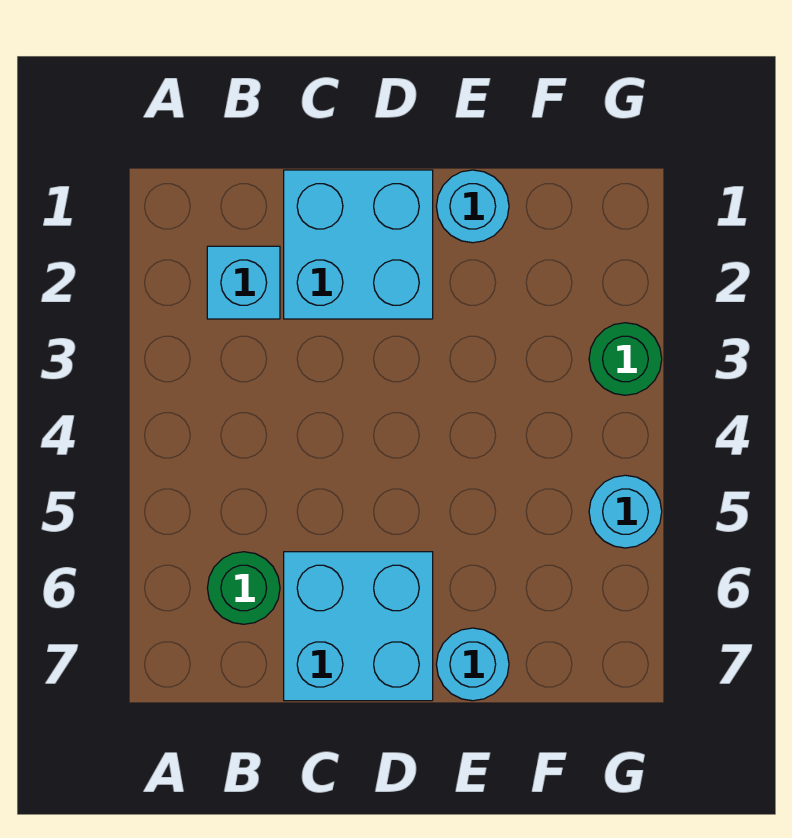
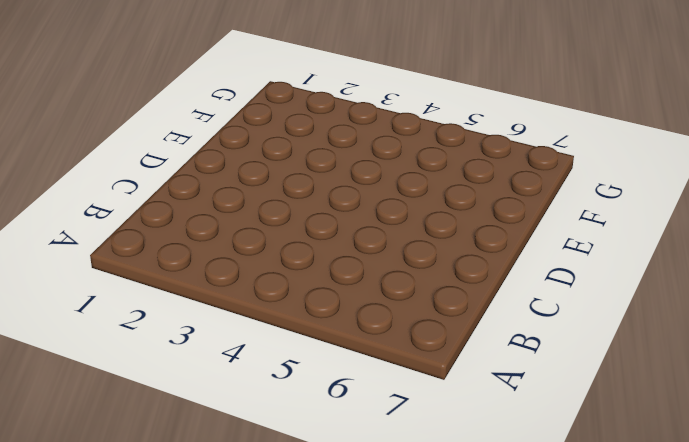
none -> cyan 1x1 brick [207,246,280,319]
none -> green 1x1 round brick [207,552,280,624]

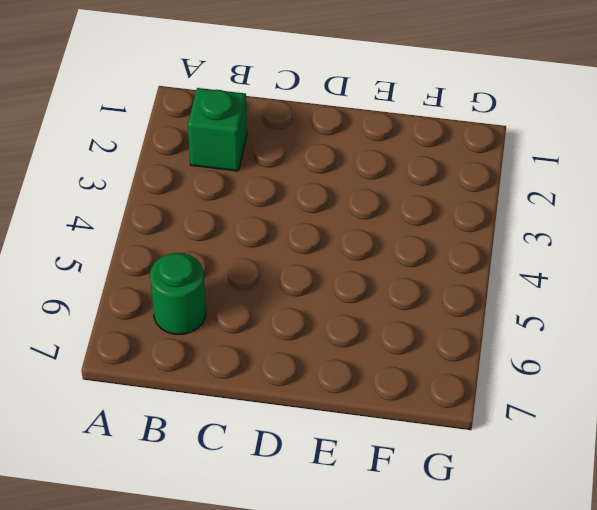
green 1x1 brick [188,88,247,171] -> cyan 1x1 brick [207,246,280,319]
none -> cyan 2x2 brick [284,170,433,319]
none -> cyan 2x2 brick [284,552,433,701]

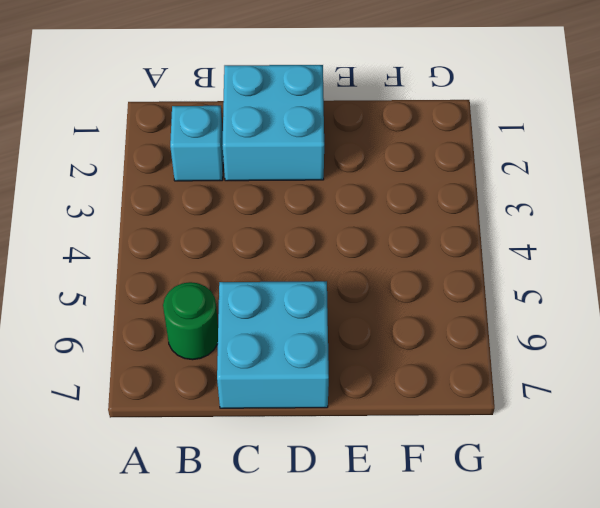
none -> cyan 1x1 round brick [436,170,509,243]
none -> cyan 1x1 round brick [436,628,509,701]

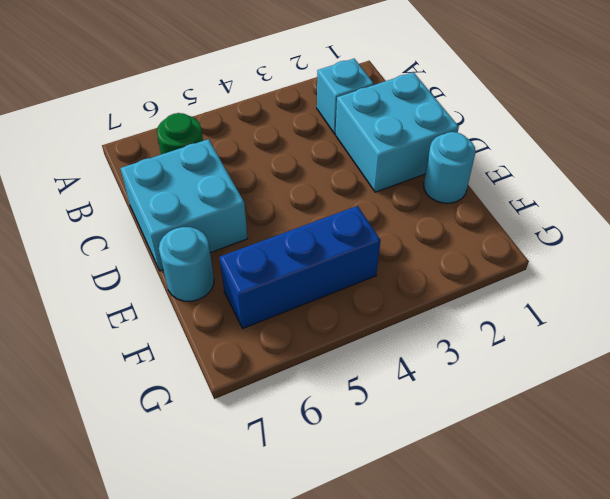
blue 1x3 brick [220,206,381,328] -> none
none -> green 1x1 round brick [589,323,662,395]
none -> cyan 1x1 round brick [589,475,662,548]

